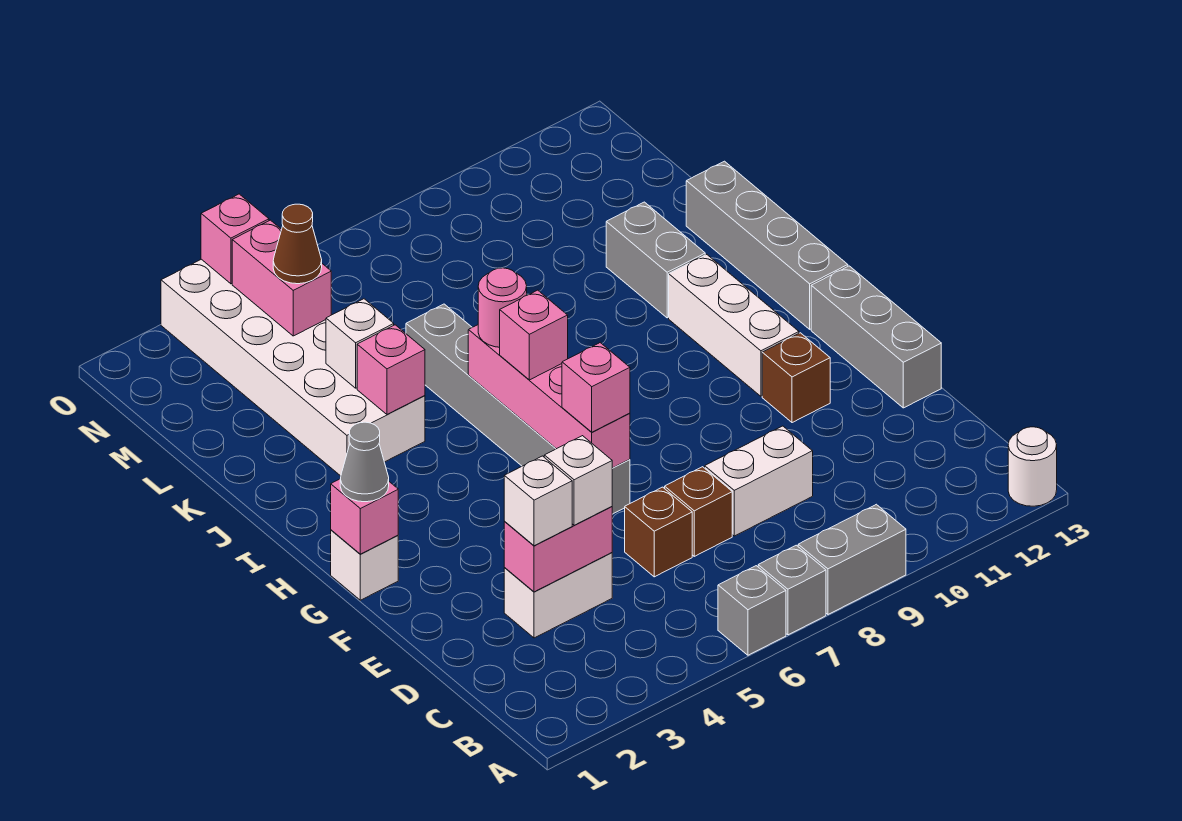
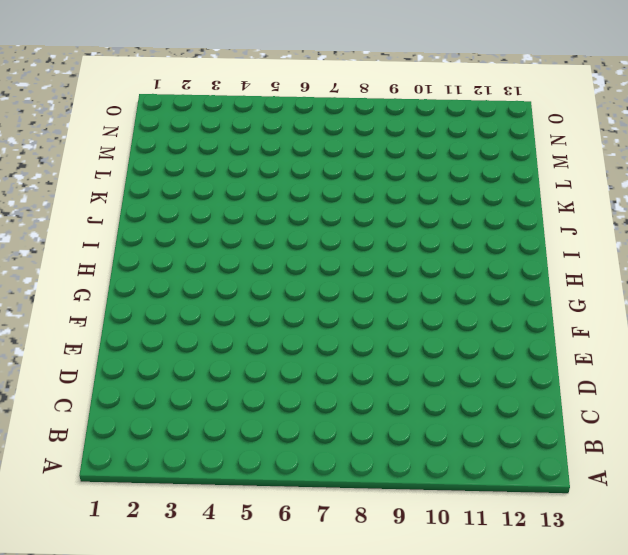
none -> grey 1x1 brick [718,566,786,655]
none -> grey 1x1 brick [758,545,826,635]
none -> grey 1x2 brick [798,504,906,614]
none -> white 1x1 round brick [1008,427,1057,506]

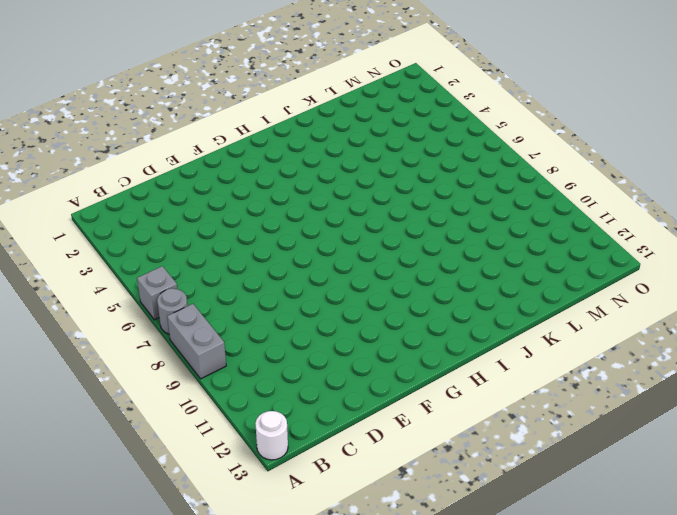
grey 1x1 round brick [157,288,187,334] -> grey 1x1 brick [758,545,826,635]
none -> white 1x2 brick [504,553,612,638]
none -> brown 1x1 brick [625,487,692,577]
none -> brown 1x1 brick [665,467,732,556]
none -> white 1x2 brick [705,426,813,536]

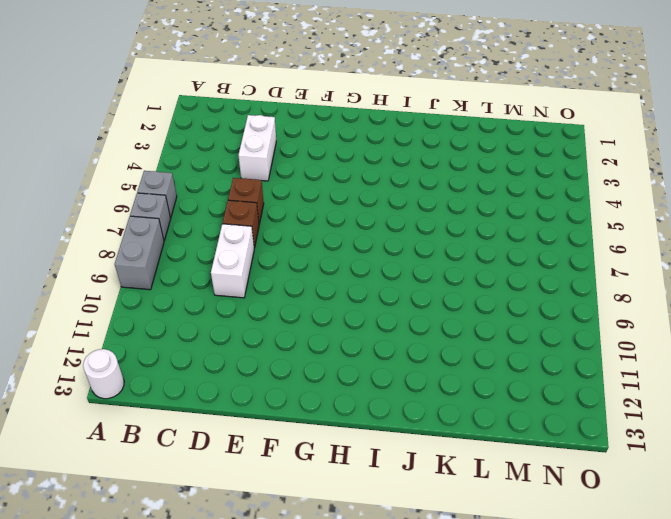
none -> grey 1x3 brick [811,266,941,408]
none -> grey 1x6 brick [406,304,630,514]
none -> brown 1x1 brick [762,333,830,423]
none -> white 1x1 brick [331,530,398,600]

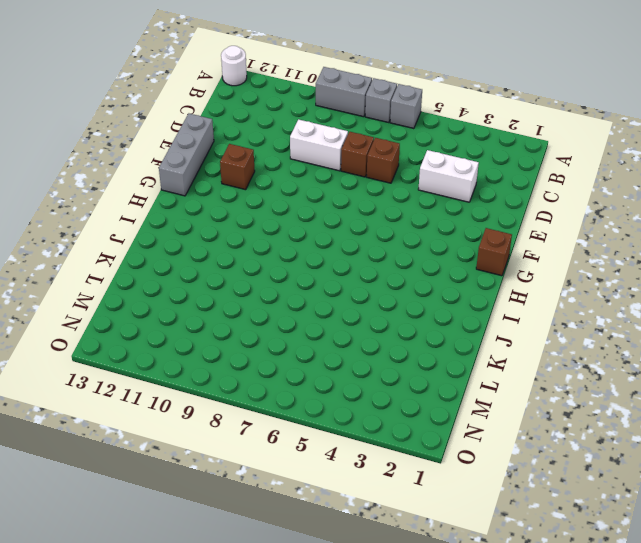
brown 1x1 brick [476,228,512,276] -> white 1x1 brick [331,530,398,600]
none -> grey 1x6 brick [406,304,630,514]
none -> white 1x3 brick [669,254,799,396]
none -> grey 1x4 brick [686,161,848,329]
none -> white 2x6 brick [161,259,425,476]

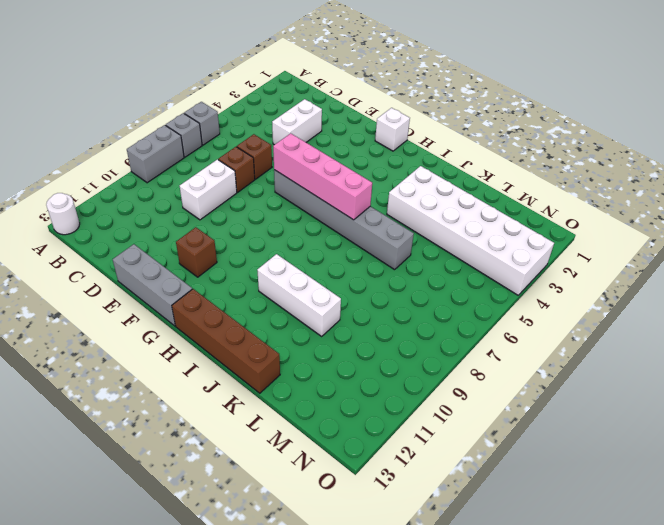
brown 1x4 brick [172,289,280,393] -> grey 1x4 brick [686,161,848,329]
white 1x3 brick [257,254,341,336] -> white 1x3 brick moved to [669,254,799,396]
none -> grey 1x2 brick [606,202,705,318]
none -> pink 1x2 brick [504,507,612,592]
none -> pink 1x1 brick [331,479,398,554]
none -> pink 1x1 brick [357,325,425,414]

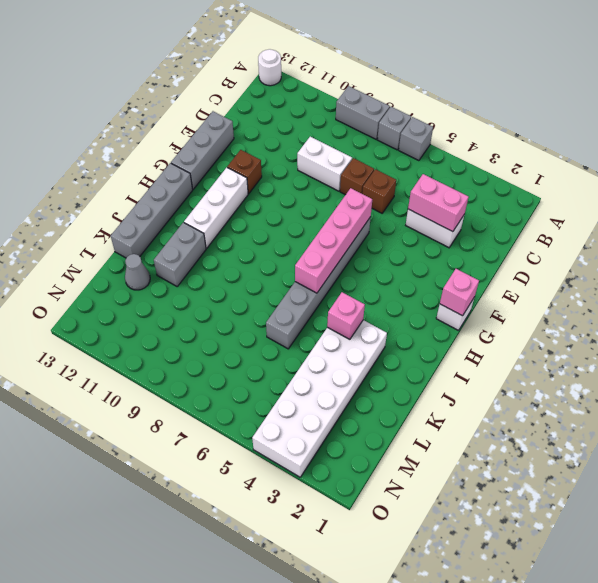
grey 1x1 cone [125,254,150,290] -> grey 1x1 cone moved to [340,422,389,502]
none -> white 1x1 brick [326,299,394,388]
none -> pink 1x2 brick [232,220,331,336]
none -> pink 1x1 brick [201,194,269,284]
none -> white 1x1 brick [504,456,572,546]

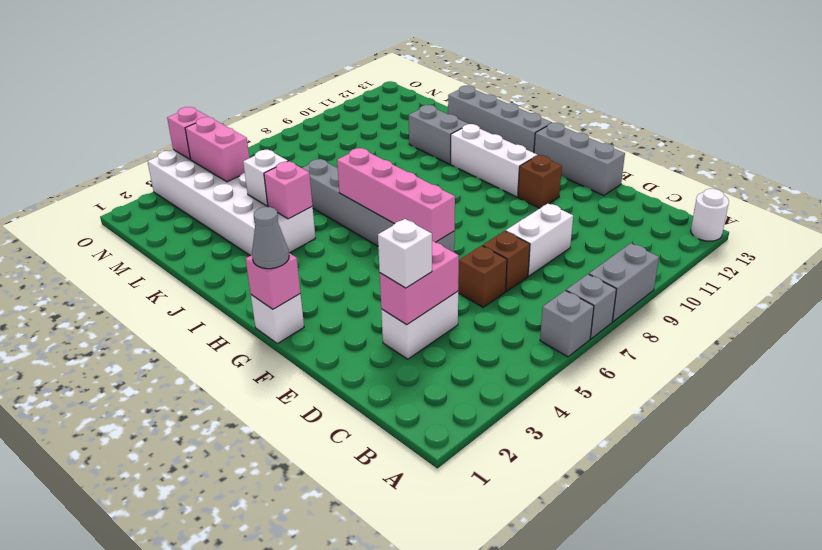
none -> white 1x1 brick [544,436,612,526]
none -> pink 1x1 brick [562,343,630,432]
none -> pink 1x1 brick [500,290,568,380]
none -> pink 1x1 round brick [478,268,527,347]

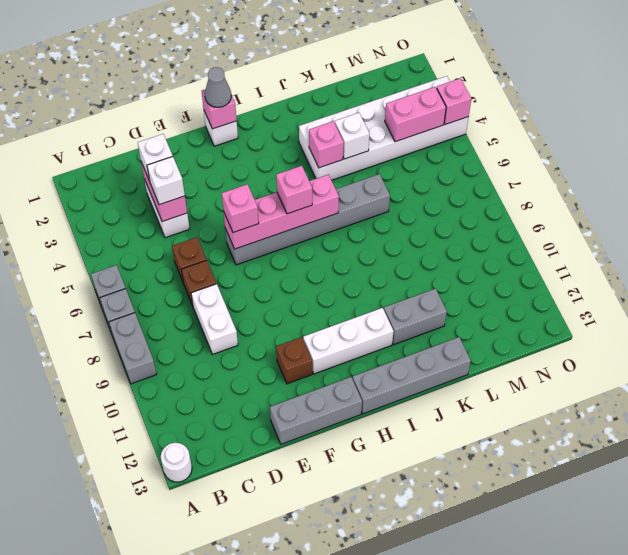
none -> pink 1x1 round brick [478,268,527,347]
none -> brown 1x1 cone [273,204,322,284]

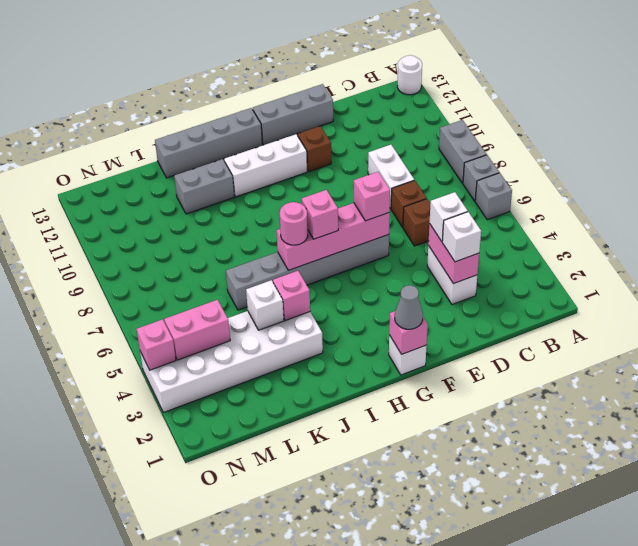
none -> brown 1x1 cone [273,204,322,284]

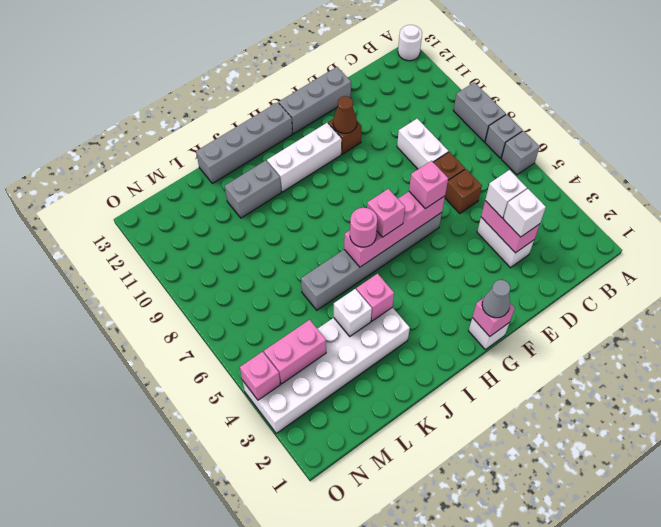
brown 1x1 cone [333,96,357,133] -> brown 1x1 cone moved to [273,204,322,284]

